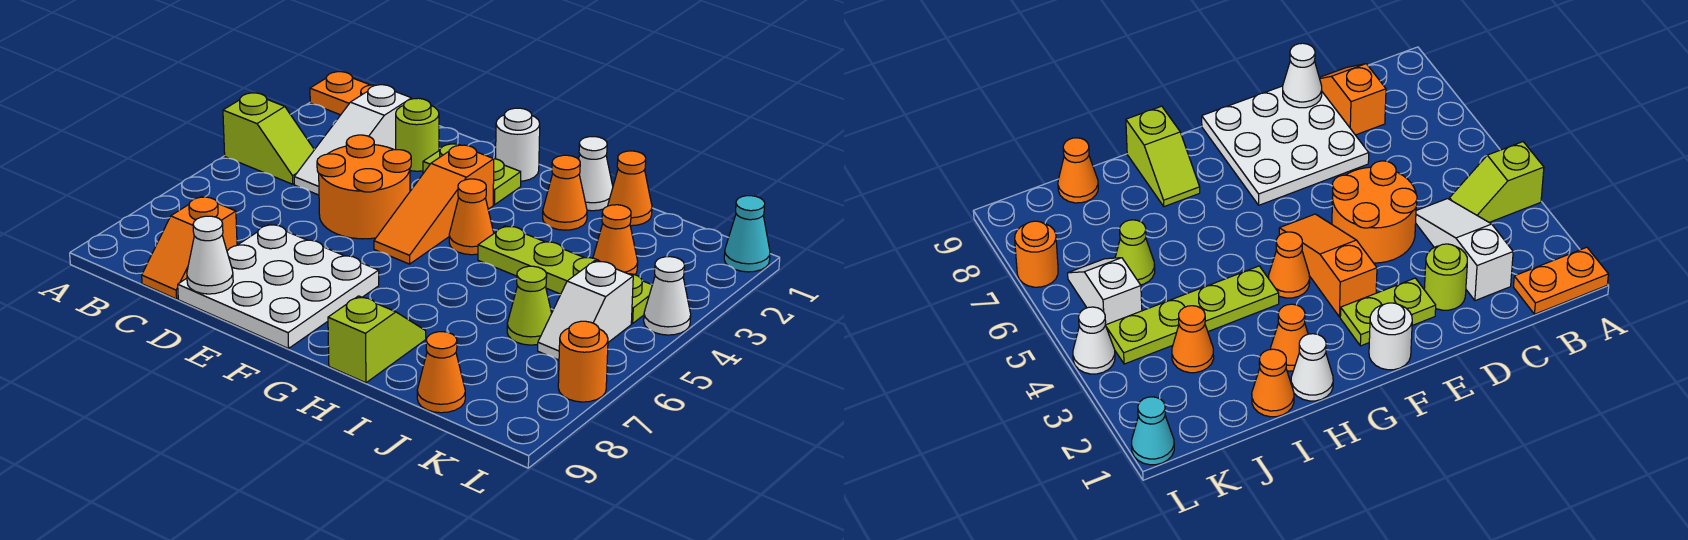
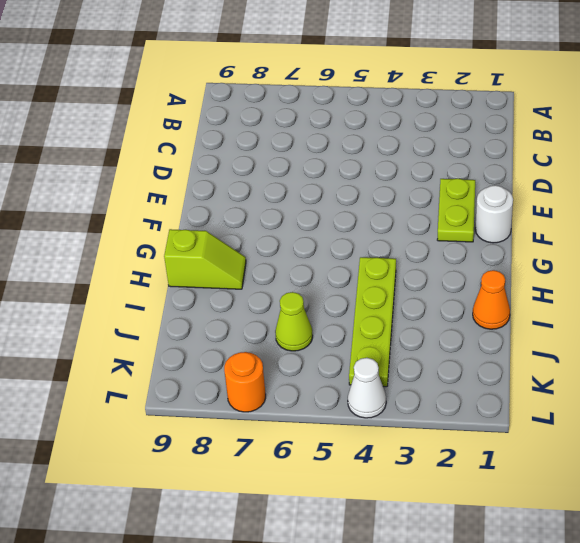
none -> orange 1x2 plate [310,72,375,115]
none -> lime 1x2 slope [223,93,314,184]
none -> white 1x3 slope [294,85,412,195]

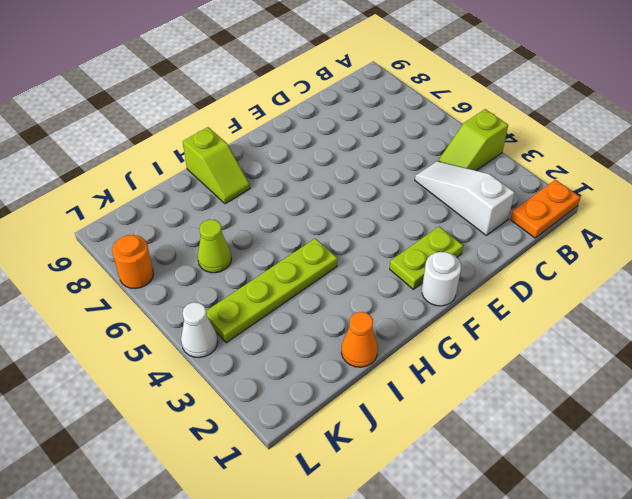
none -> orange 1x2 slope [142,197,237,299]
none -> lime 1x1 round brick [396,98,439,171]
none -> orange 2x2 round brick [317,135,411,239]

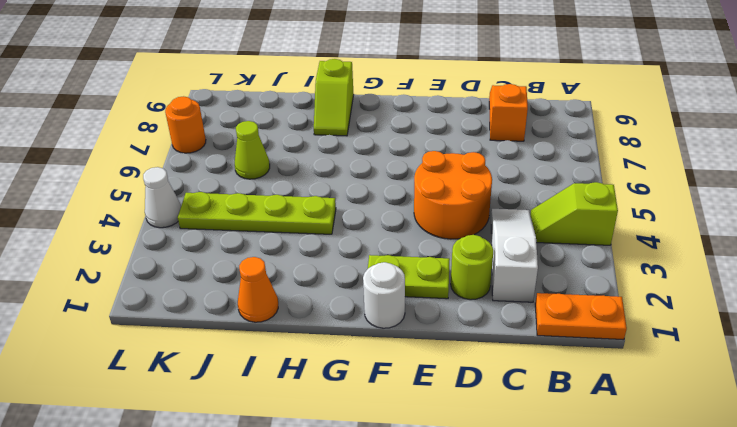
none -> white 3x3 plate [178,224,379,349]
none -> orange 1x3 slope [374,145,494,264]
none -> orange 1x1 cone [449,179,494,255]

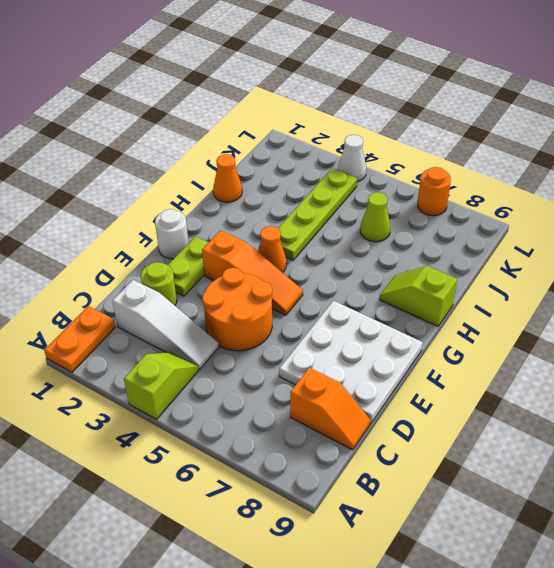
none -> white 1x1 cone [579,137,613,211]
none -> orange 1x1 cone [543,155,587,230]
none -> orange 1x1 cone [593,205,638,275]

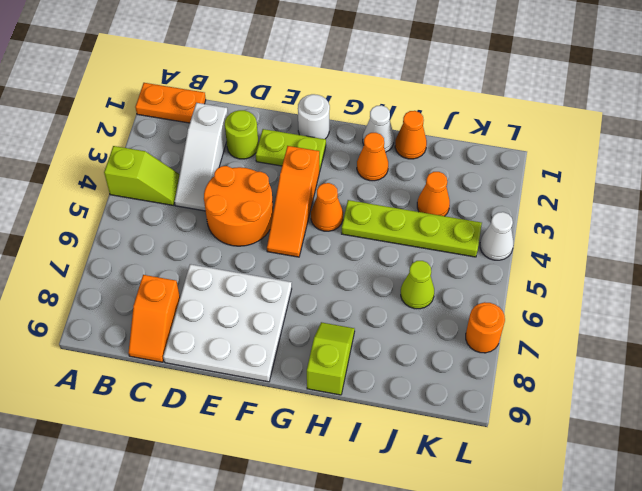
none -> orange 1x1 cone [417,332,465,413]
none -> white 1x2 slope [538,261,633,360]
none -> cyan 1x1 cone [724,196,770,272]

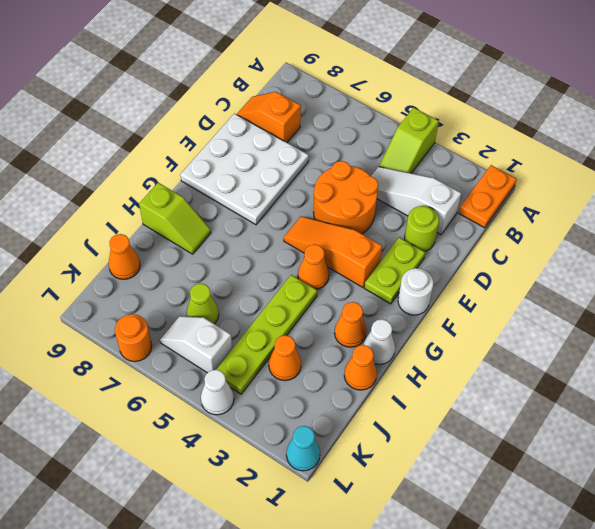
none -> white 1x1 cone [187,216,233,294]

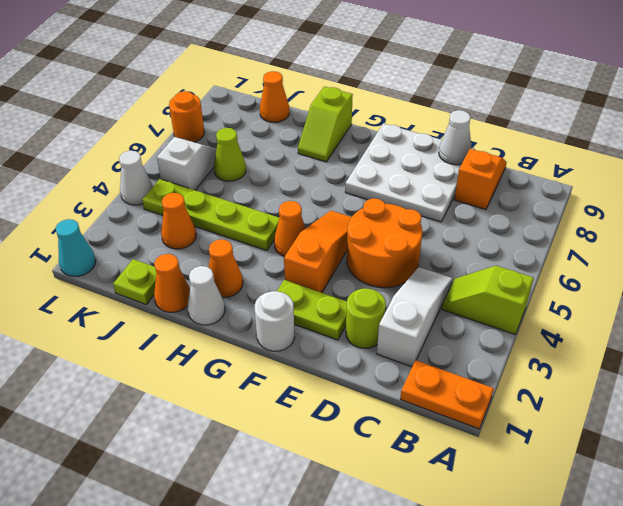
lime 1x1 plate [113,259,156,304] -> none

